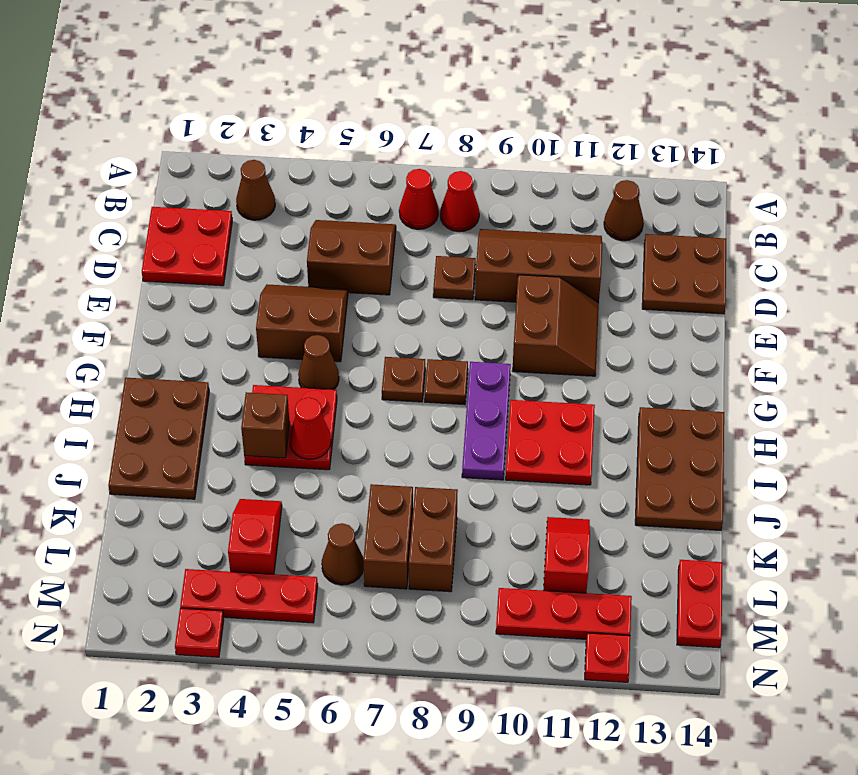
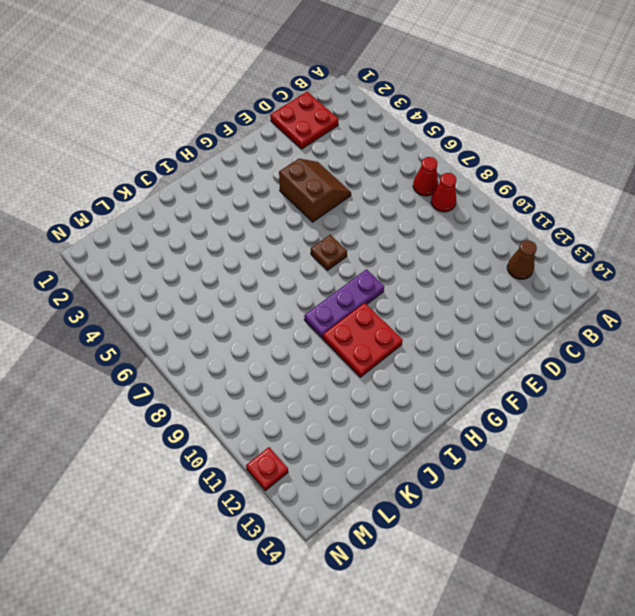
none -> brown 1x1 cone [236,160,275,220]
none -> brown 2x2 slope [307,220,396,295]
none -> brown 2x3 slope [475,229,602,303]
none -> brown 2x2 plate [642,234,726,314]

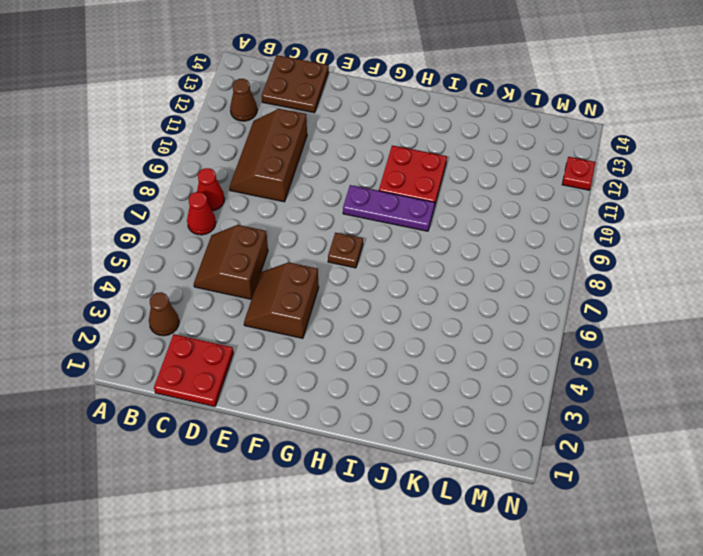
none -> brown 1x1 plate [433,256,476,300]
none -> brown 2x2 slope [512,275,599,376]
none -> brown 1x1 cone [298,335,339,390]
none -> brown 1x1 plate [425,359,468,405]

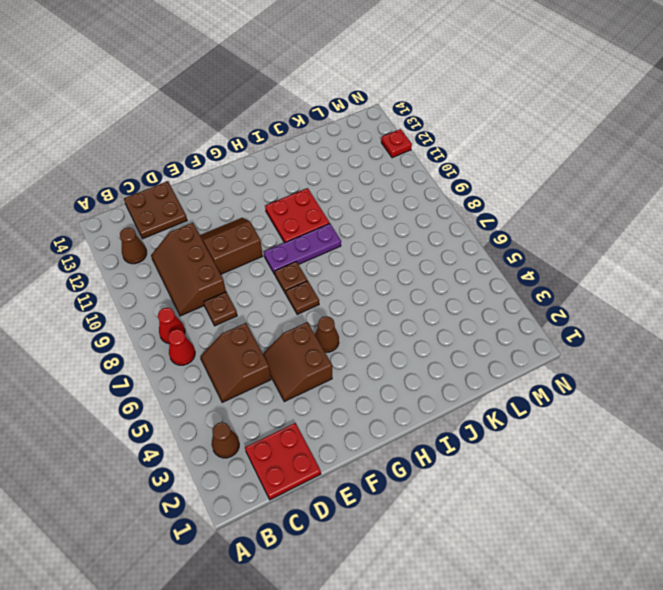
none -> brown 2x3 plate [108,378,209,499]
none -> red 2x2 plate [244,385,337,470]
none -> brown 2x3 plate [635,407,724,530]
none -> red 1x2 slope [228,499,282,574]

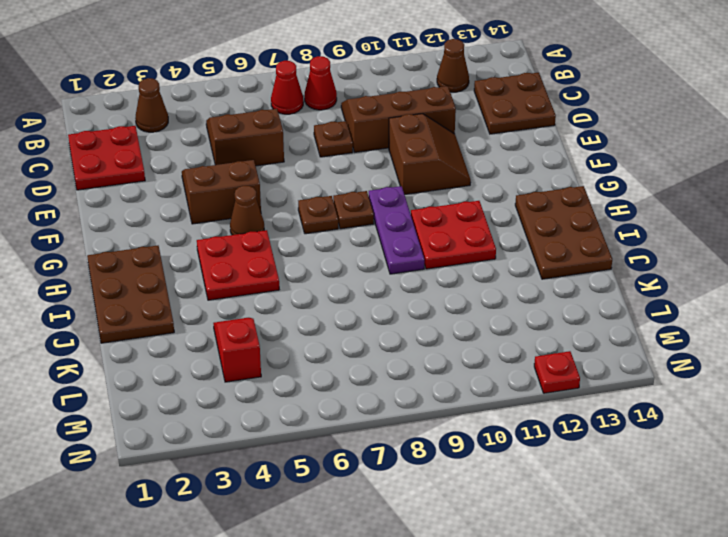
none -> brown 1x2 brick [363,484,413,589]
none -> brown 1x2 brick [409,487,458,592]
none -> red 1x2 slope [544,517,590,593]
none -> brown 1x1 cone [322,523,364,585]

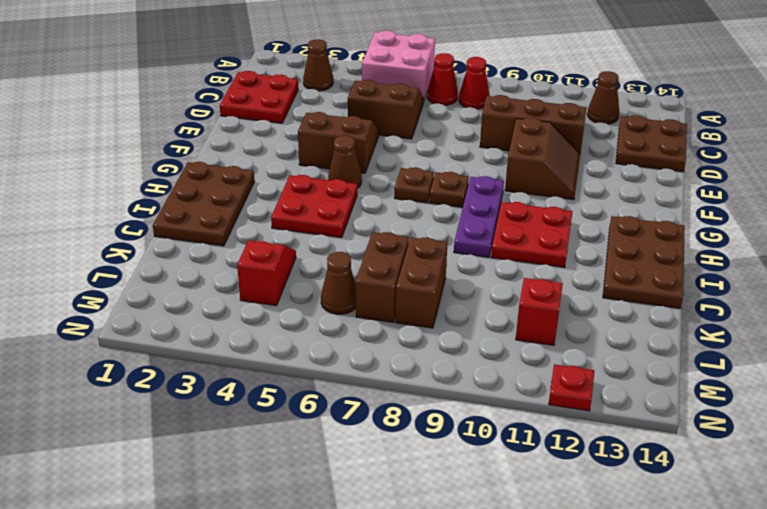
pink 2x2 brick [362,31,435,103] -> none
none -> brown 1x1 plate [433,256,476,300]
none -> red 1x2 plate [677,560,722,648]
none -> red 1x3 plate [180,569,318,623]
none -> red 1x3 plate [496,588,632,639]

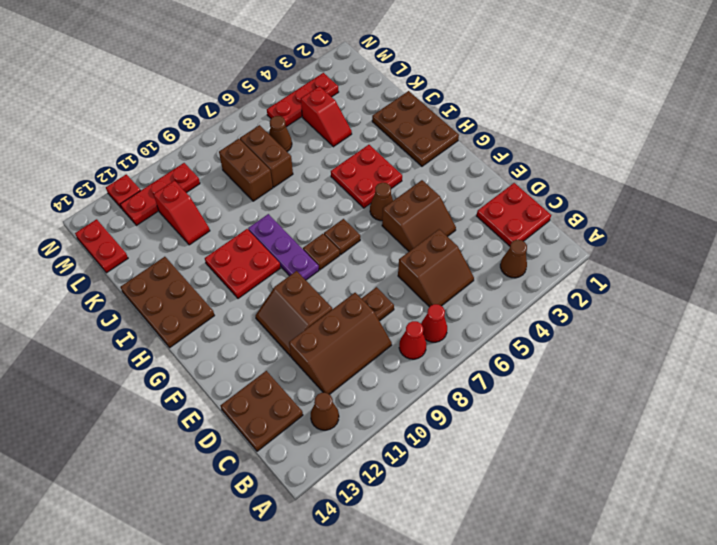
none -> red 1x1 plate [175,608,224,657]
none -> brown 1x1 brick [241,392,290,458]
none -> red 1x1 cone [289,398,331,459]

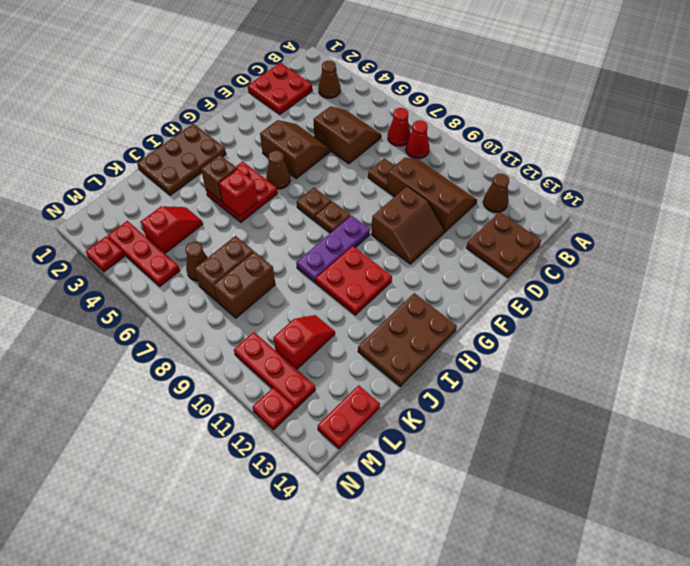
red 1x1 brick [219,169,258,216] -> red 1x1 cone [289,398,331,459]

